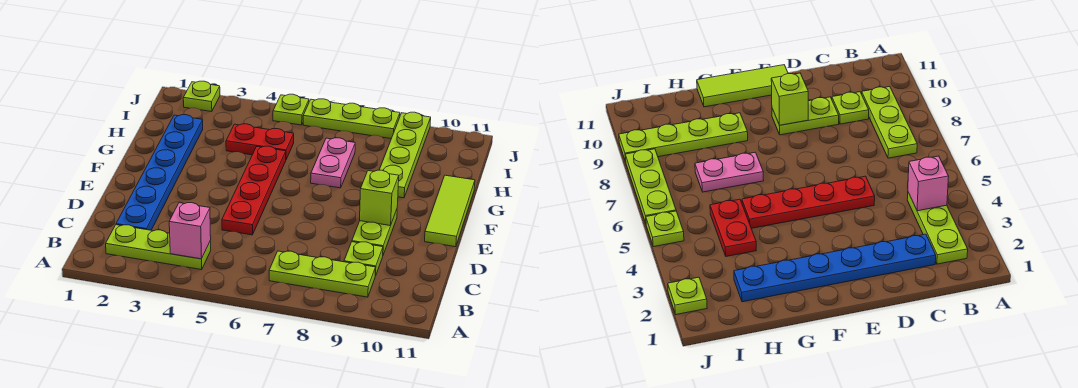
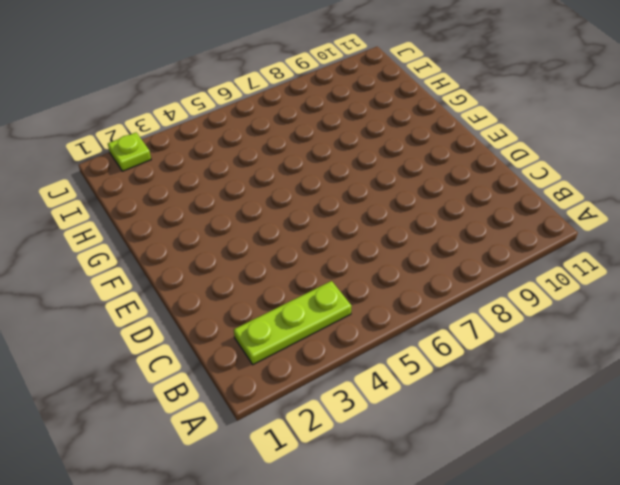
none -> lime 1x3 plate [269,251,376,297]
none -> blue 1x6 plate [116,115,203,230]
none -> lime 1x1 plate [344,242,383,276]

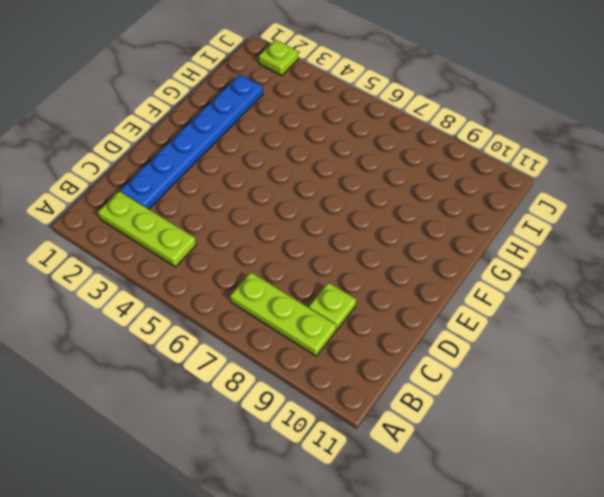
none -> red 1x4 plate [222,146,286,235]
none -> lime 1x2 plate [352,210,397,255]
none -> lime 1x3 tile [425,175,475,247]

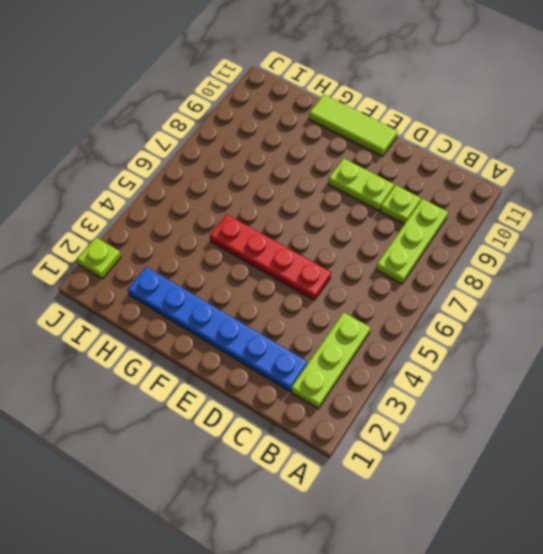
none -> pink 1x2 plate [311,138,355,188]
none -> lime 1x4 plate [380,112,431,198]
none -> red 1x2 plate [226,124,294,159]

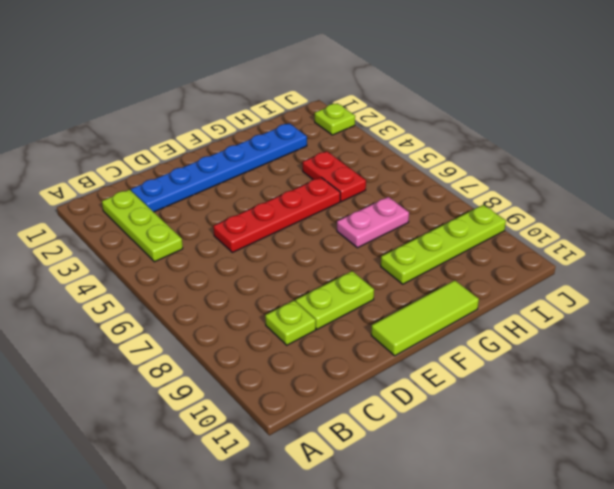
none -> lime 1x3 plate [269,251,376,297]
none -> lime 1x1 plate [273,94,309,125]
none -> lime 1x3 plate [303,99,400,139]

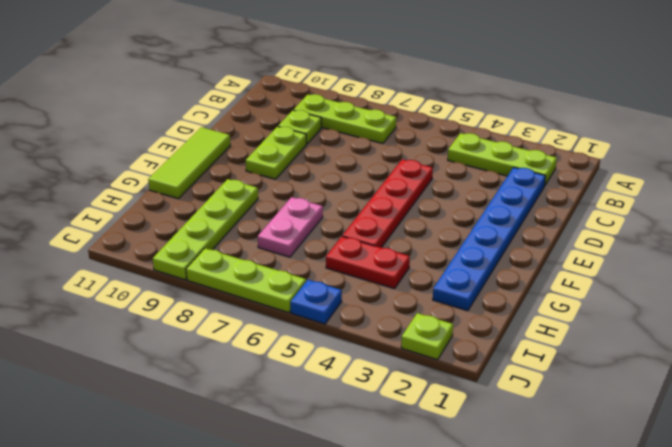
blue 1x1 plate [291,280,342,324] -> lime 1x1 plate [273,94,309,125]
none -> pink 1x1 brick [169,203,211,259]
none -> lime 1x1 brick [360,170,399,226]

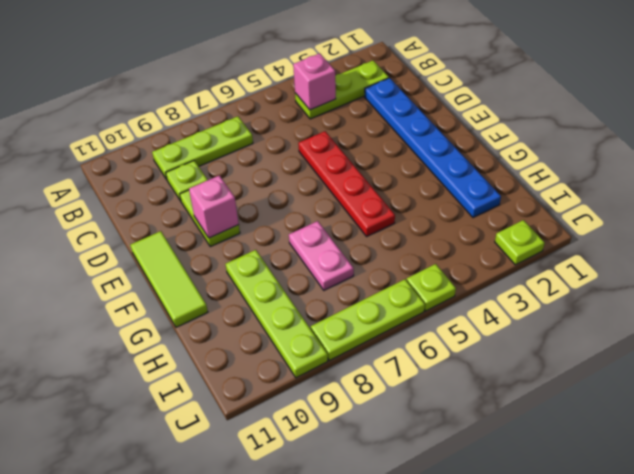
pink 1x1 brick [189,176,239,238] -> lime 1x1 brick [360,170,399,226]
none -> red 1x2 plate [226,124,294,159]

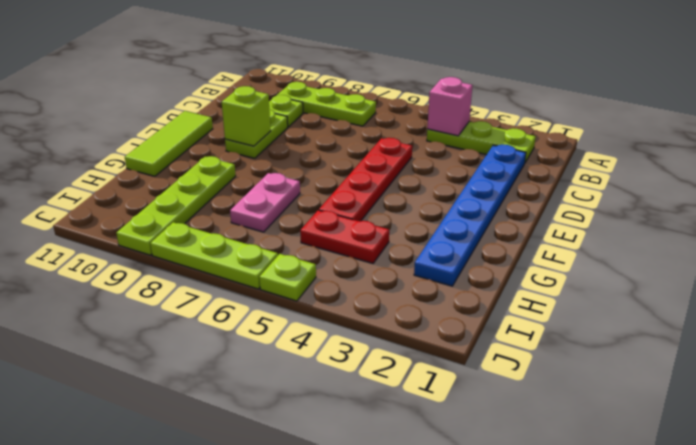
none -> lime 1x1 plate [183,81,220,112]

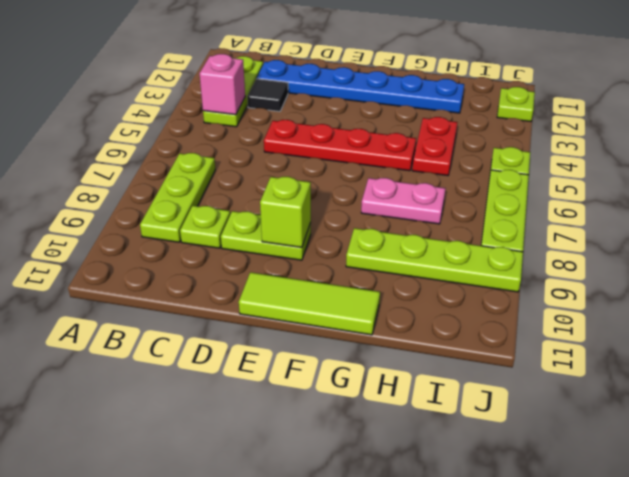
black 1x1 tile [247,79,288,111] -> none

